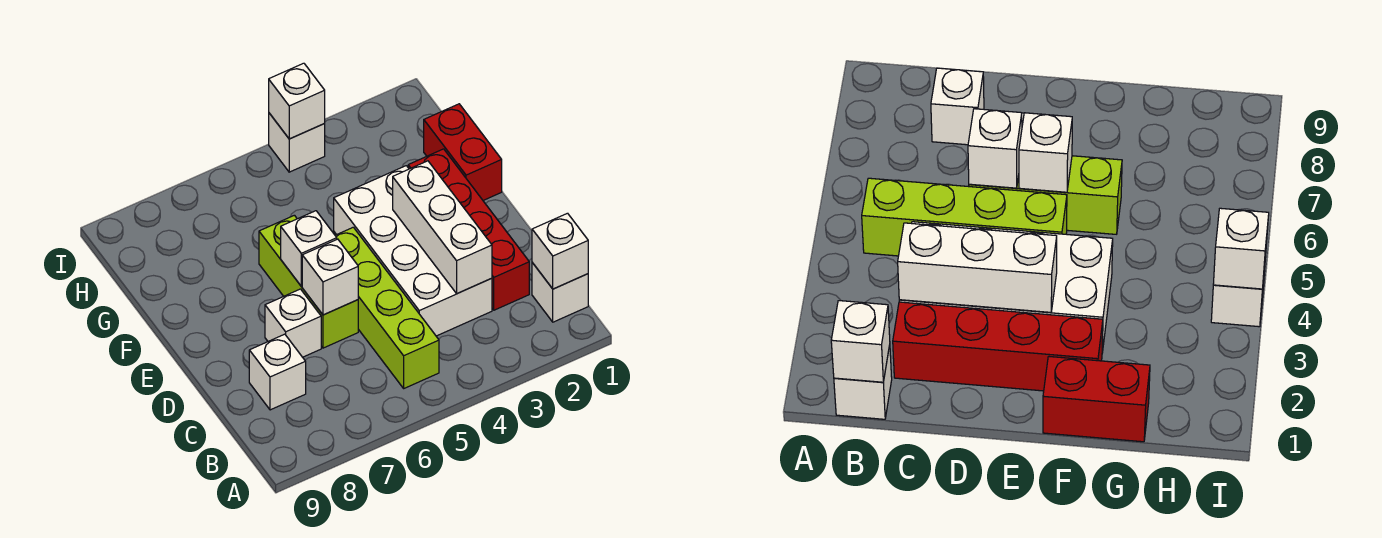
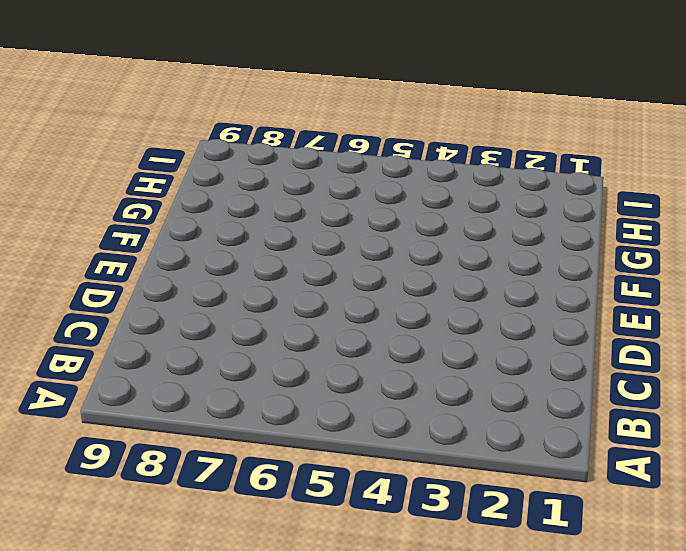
none -> white 1x1 brick [532,263,588,322]
none -> lime 1x4 brick [335,227,439,388]
none -> red 1x4 brick [408,149,529,310]

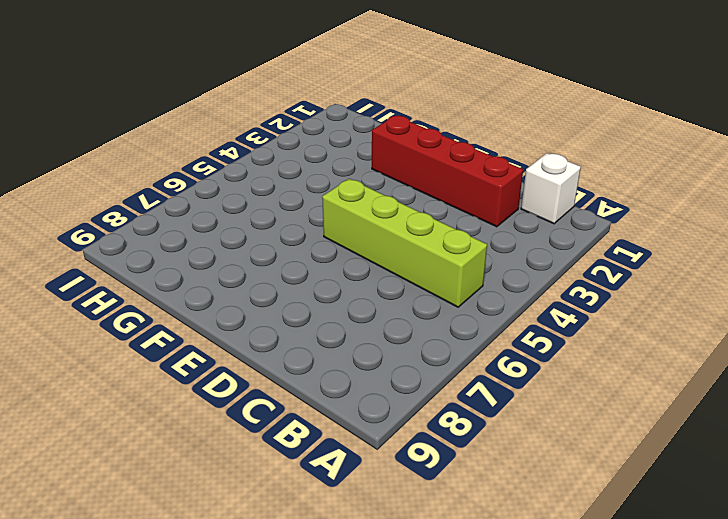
none -> white 2x4 brick [334,166,492,336]
none -> white 1x1 brick [249,334,306,410]
none -> lime 1x3 brick [259,215,358,348]

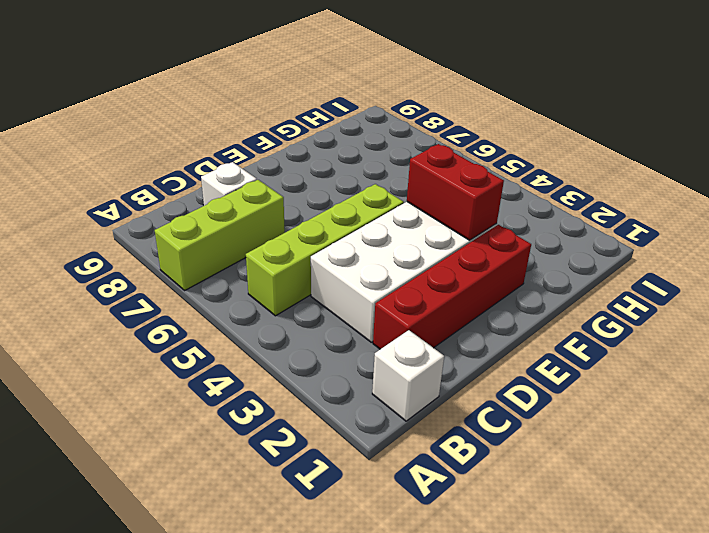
lime 1x3 brick [155,180,285,290] -> lime 1x3 brick moved to [259,215,358,348]
red 1x2 brick [407,144,504,240] -> red 1x2 brick turned to [424,104,502,200]
none -> white 1x1 brick [265,289,321,357]
none -> white 1x1 brick [269,113,325,172]
none -> white 1x1 brick [532,213,588,289]

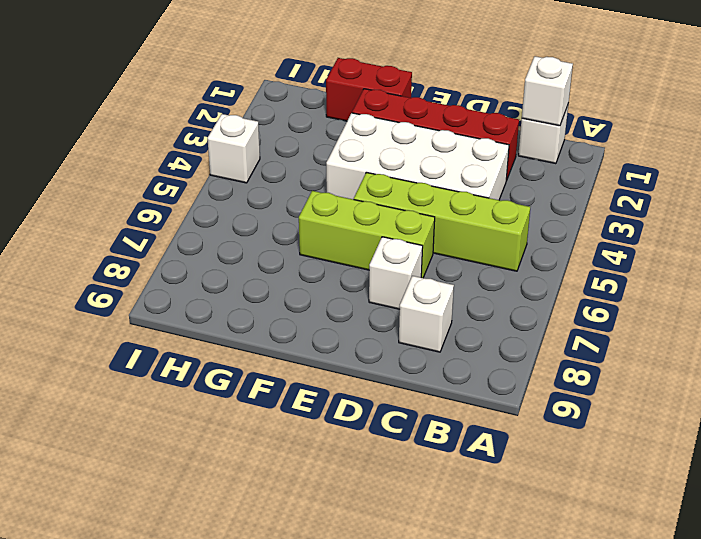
none -> white 1x3 brick [393,161,492,294]
none -> white 1x1 brick [302,239,358,315]
none -> white 1x1 brick [281,211,337,286]

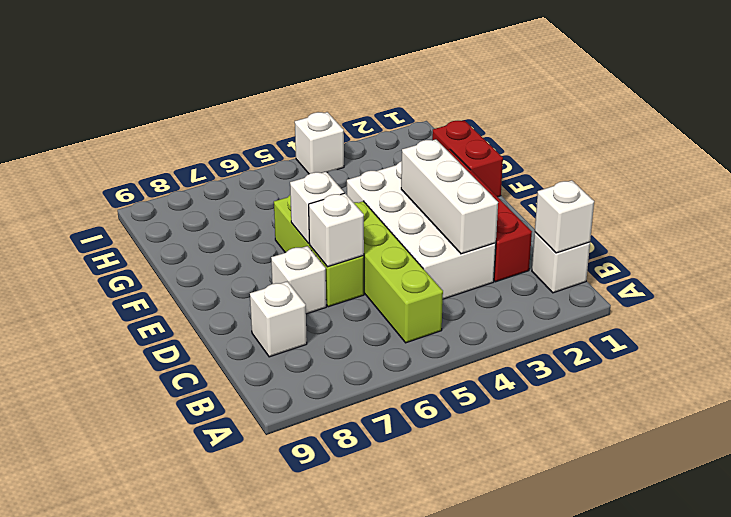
none -> white 1x1 brick [269,63,325,139]

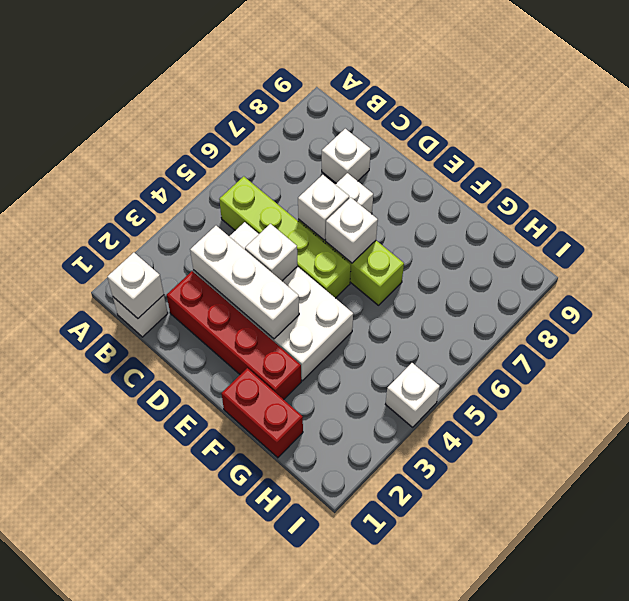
white 1x1 brick [245,224,298,281] -> white 1x1 brick moved to [269,63,325,139]

